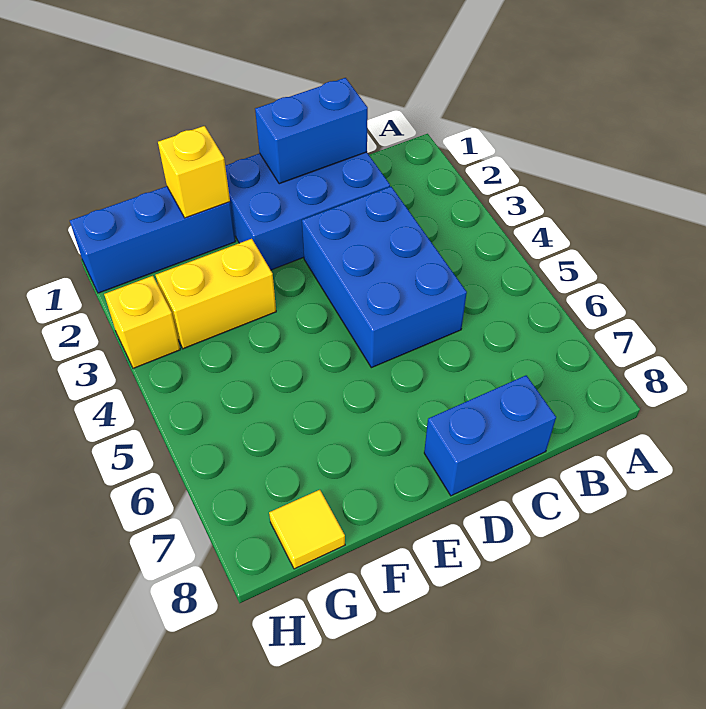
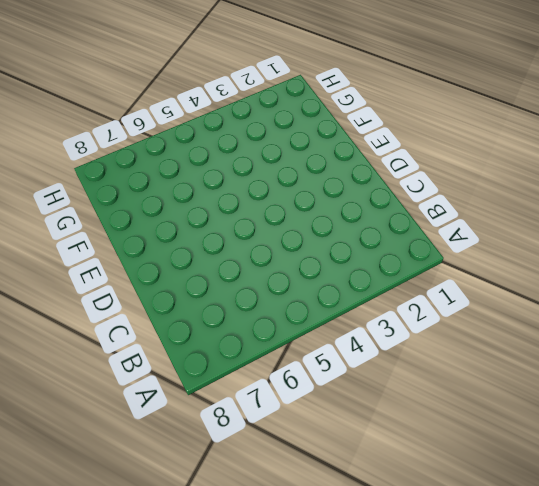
none -> blue 2x3 brick [225,152,390,270]
none -> blue 2x3 brick [302,187,467,368]

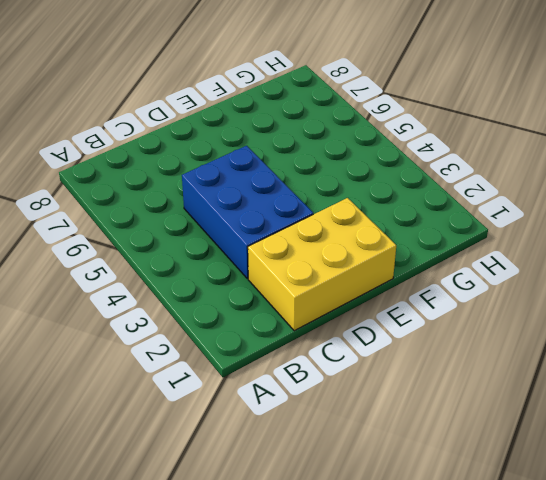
yellow 2x3 brick [248,198,396,331] -> blue 2x3 brick [225,152,390,270]
none -> blue 1x2 brick [424,375,556,496]
none -> blue 1x3 brick [70,186,236,293]

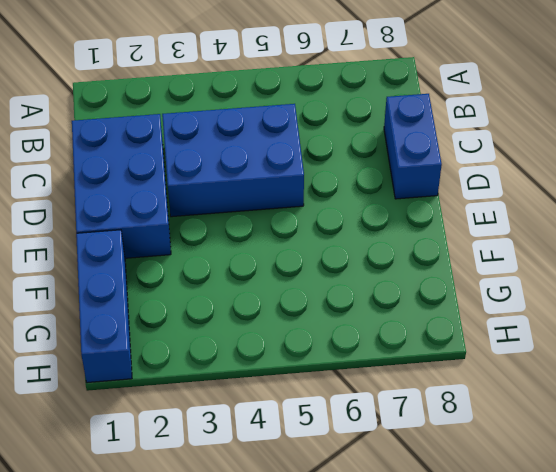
none -> yellow 1x2 brick [156,239,276,349]
none -> yellow 1x1 tile [269,490,345,569]

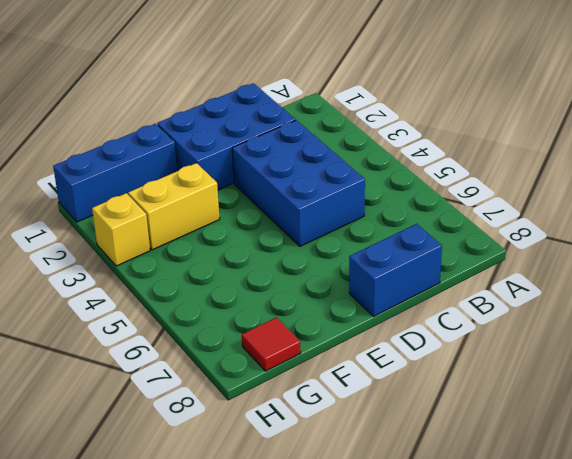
red 1x1 tile [242,317,301,371] -> yellow 1x1 tile [269,490,345,569]
none -> blue 1x2 brick [255,78,368,184]
none -> yellow 1x1 brick [158,126,230,218]

